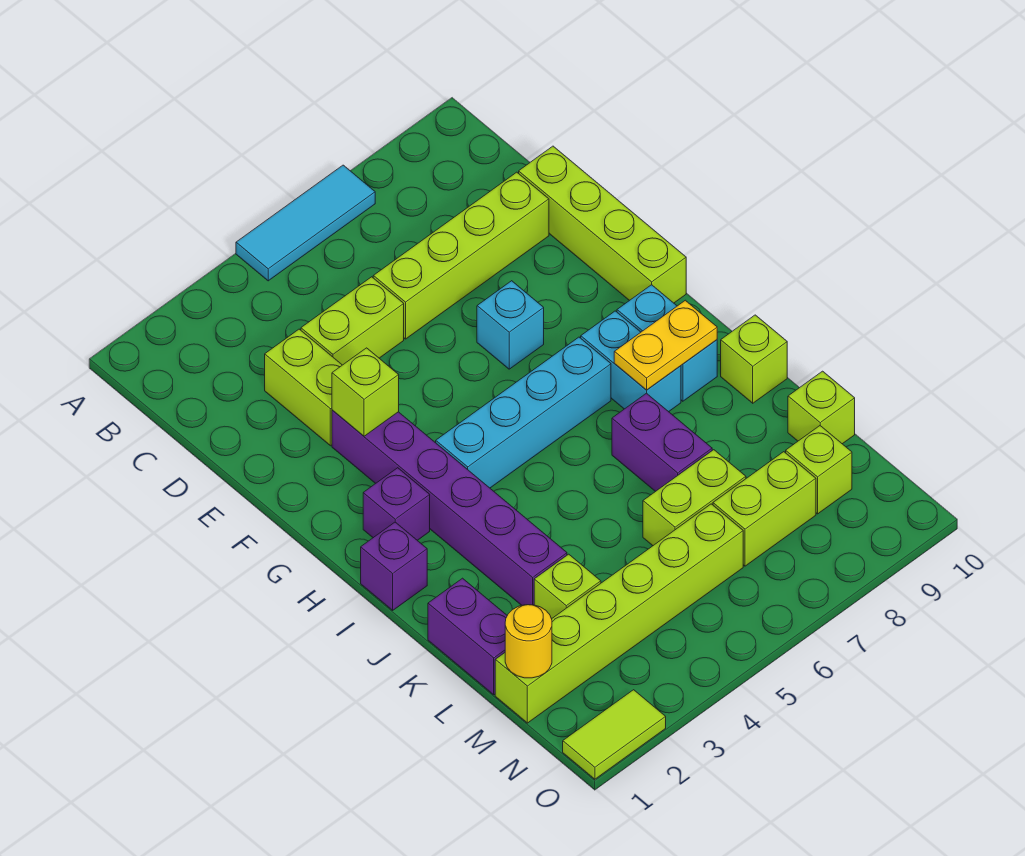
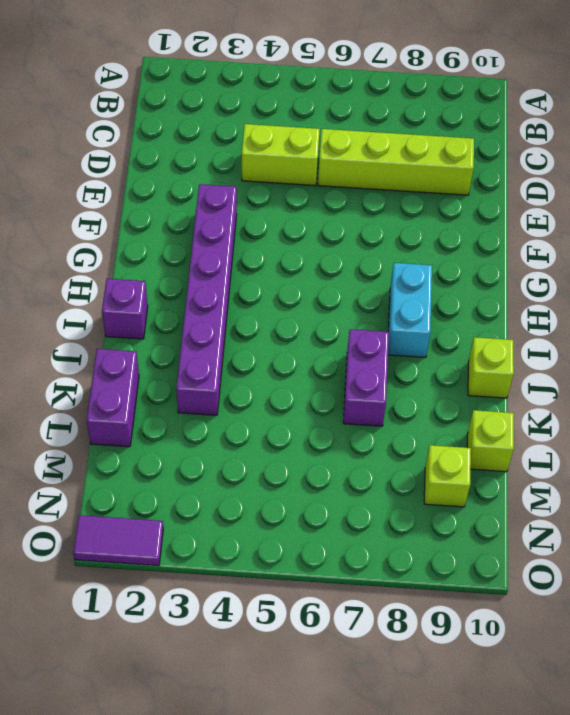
purple 1x2 tile [73,515,163,566] -> lime 1x2 tile [563,690,666,779]
none -> cyan 1x3 tile [236,165,375,281]
none -> lime 1x2 brick [265,329,342,446]
none -> lime 1x4 brick [519,146,686,303]

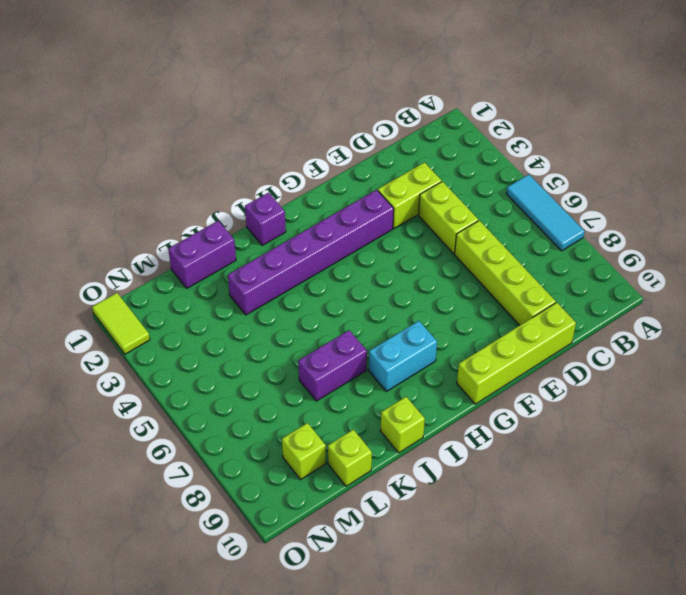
none -> cyan 1x1 brick [477,281,544,369]
none -> purple 1x1 brick [363,468,430,540]
none -> cyan 1x4 brick [436,337,611,488]

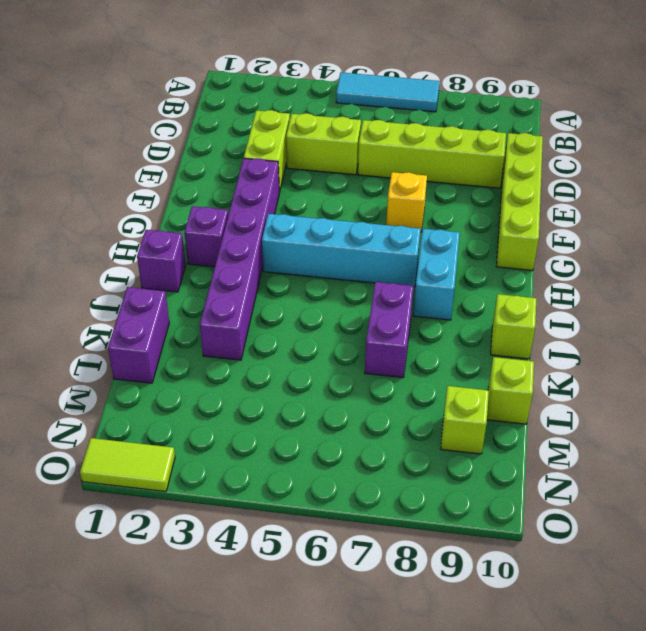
yellow 1x1 brick [386,172,427,232] -> cyan 1x1 brick [477,281,544,369]
none -> cyan 1x2 brick [617,285,717,401]
none -> lime 1x1 brick [534,554,601,619]
none -> lime 1x2 brick [643,450,746,546]

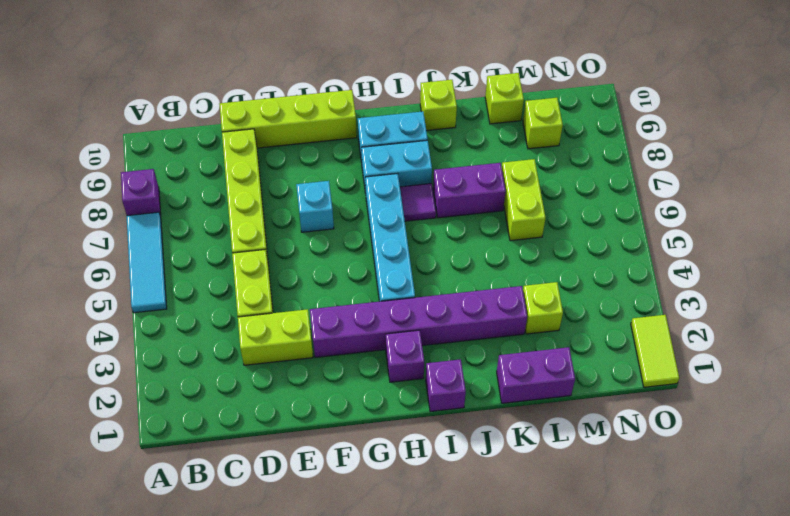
purple 1x1 brick [121,169,161,217] -> none
purple 1x1 tile [400,184,436,221] -> none
none -> lime 1x6 brick [495,504,743,723]
none -> lime 1x2 brick [713,452,816,566]
none -> lime 1x1 brick [332,348,399,436]

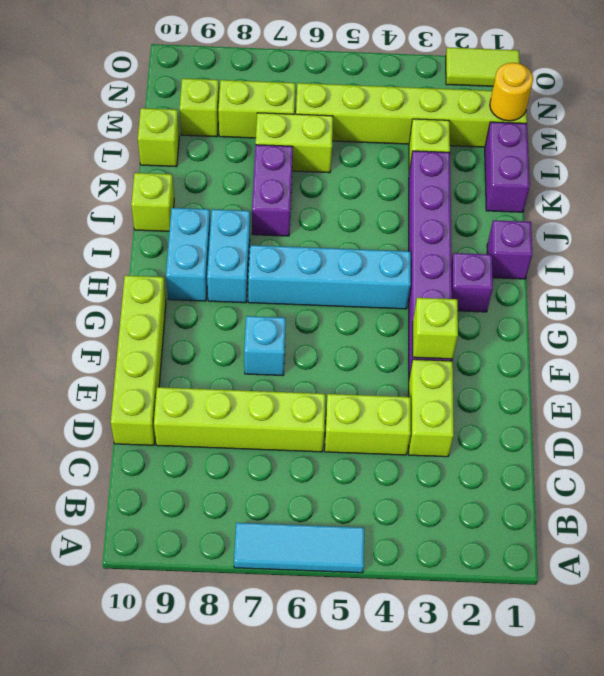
none -> yellow 1x2 plate [614,300,717,390]

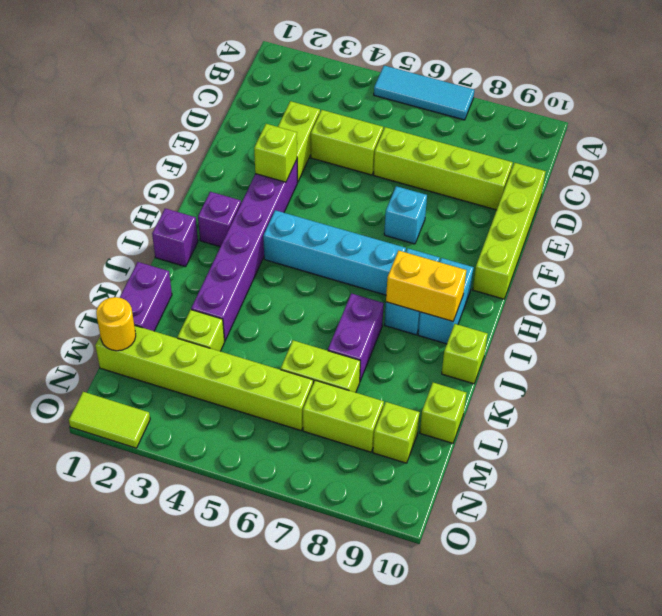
yellow 1x2 brick [386,251,466,321] -> yellow 1x2 plate [614,300,717,390]

